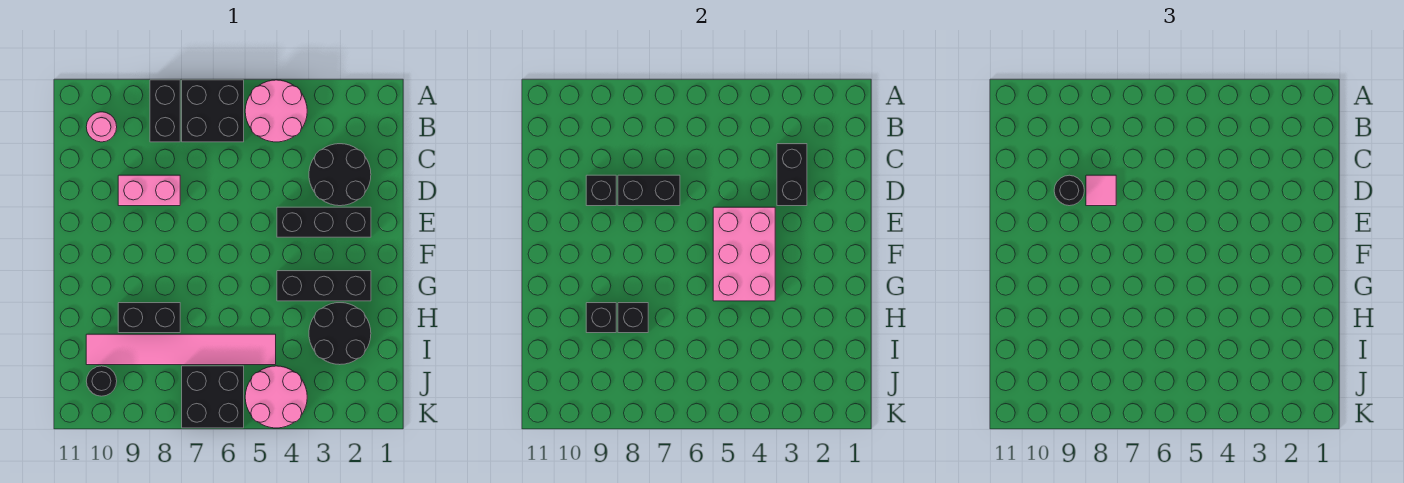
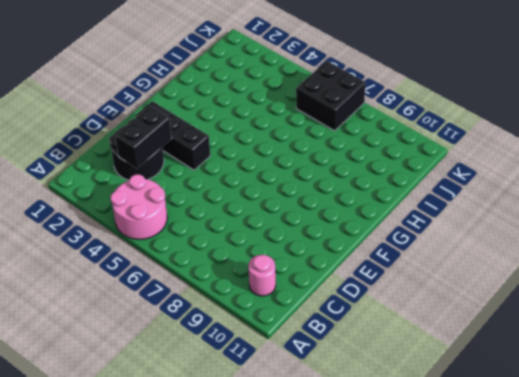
none -> black 2x2 brick [182,80,244,142]
none -> black 1x2 brick [150,80,180,142]
none -> pink 1x2 brick [118,175,180,206]

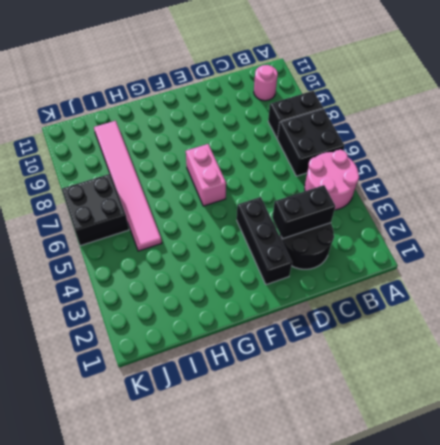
pink 1x2 brick [186,144,226,206] -> pink 1x2 brick moved to [118,175,180,206]
none -> black 1x3 brick [277,271,371,301]
none -> black 2x2 round brick [309,303,371,365]
none -> black 1x2 brick [118,303,180,333]

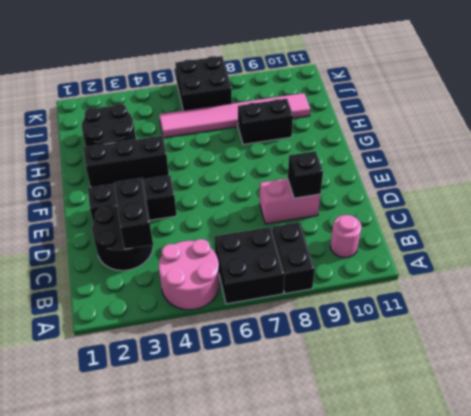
none -> pink 2x2 round brick [245,366,307,428]
none -> black 1x1 round brick [86,366,117,396]
none -> black 1x2 brick [618,175,680,206]

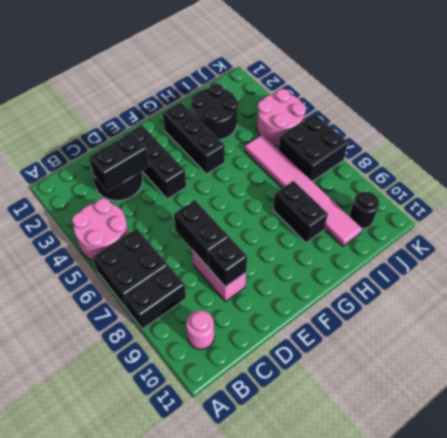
none -> pink 2x3 brick [713,207,775,301]
none -> black 1x1 brick [618,303,648,333]
none -> black 1x1 brick [586,303,616,333]

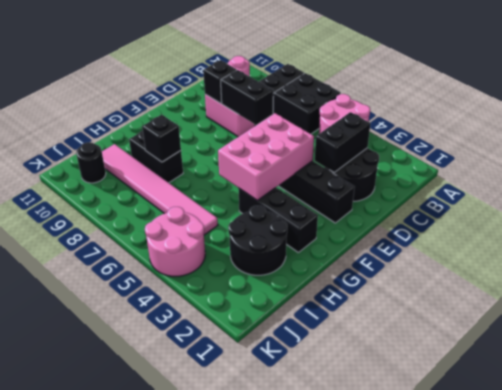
none -> black 2x2 brick [182,366,244,428]
none -> black 1x1 brick [586,303,616,333]
none -> pink 1x1 tile [1086,175,1116,206]

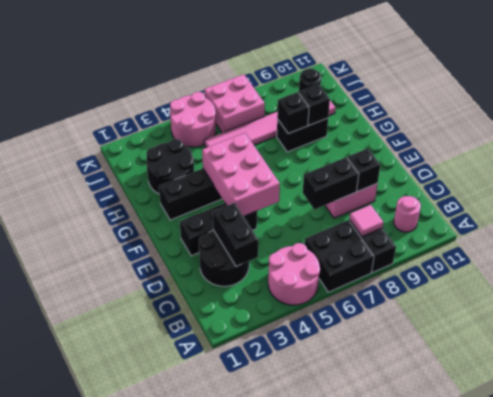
pink 1x1 tile [349,205,384,236] -> pink 1x1 tile moved to [1086,175,1116,206]
pink 2x2 brick [204,74,265,133] -> black 2x2 brick [182,366,244,428]
none -> black 1x1 round brick [1054,175,1084,206]

